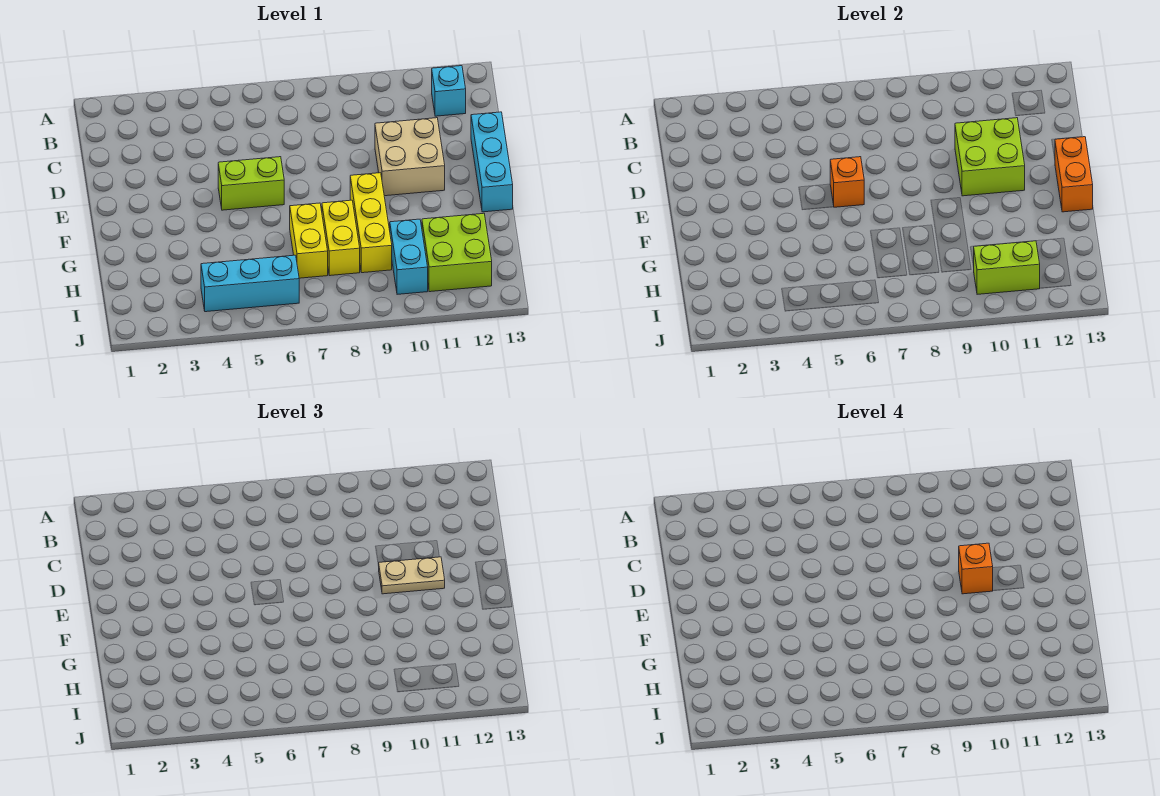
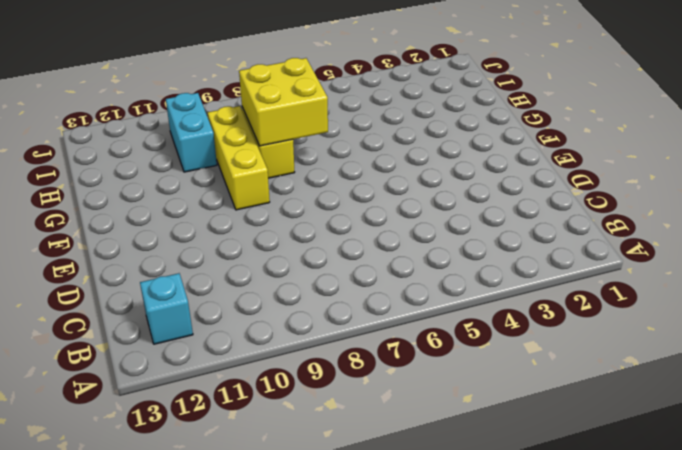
yellow 2x2 brick [239,58,328,146] -> none
none -> tan 2x2 brick [375,118,445,196]
none -> cyan 1x3 brick [471,112,513,212]
none -> lime 1x2 brick [218,157,284,210]

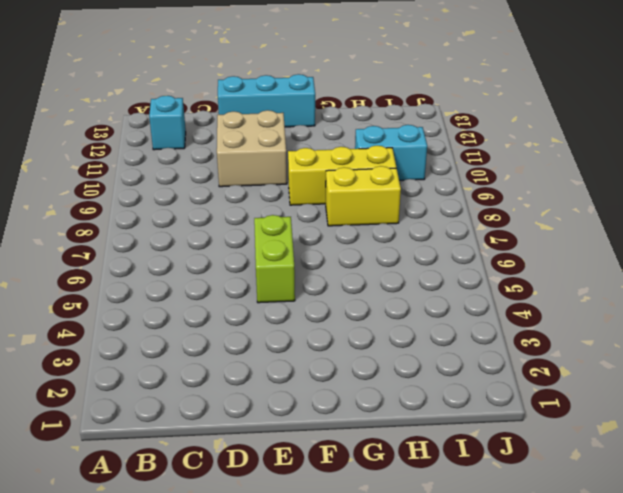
none -> yellow 1x2 brick [290,203,328,278]
none -> lime 2x2 brick [422,213,492,292]
none -> cyan 1x3 brick [201,255,299,312]

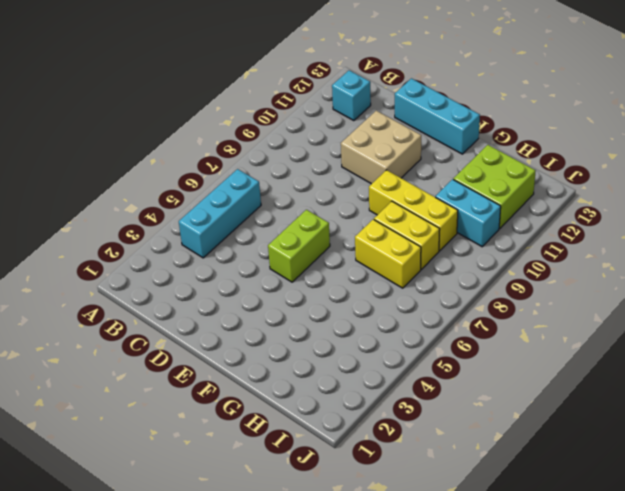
cyan 1x3 brick [179,169,261,258] -> cyan 1x3 brick moved to [201,255,299,312]
none -> lime 2x2 brick [955,118,1025,196]
none -> orange 1x1 brick [830,157,864,207]
none -> orange 1x2 brick [1055,137,1093,212]

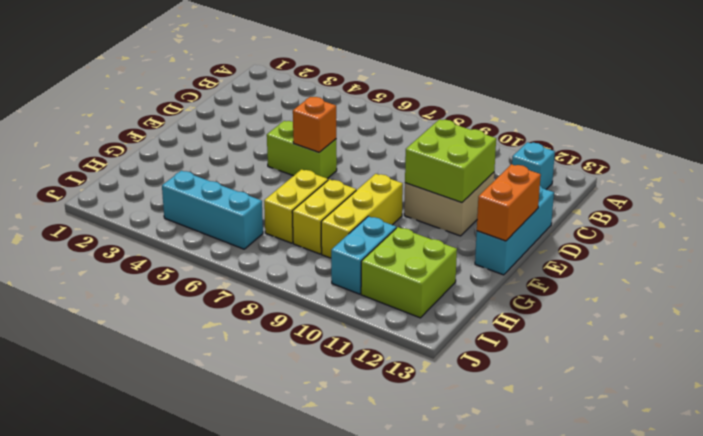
none -> lime 1x2 brick [974,241,1040,294]
none -> tan 1x2 plate [379,557,445,594]
none -> orange 1x1 brick [959,543,993,594]

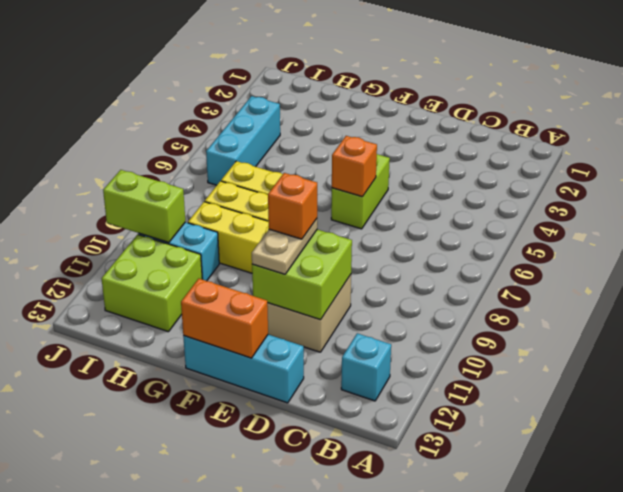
lime 1x2 brick [103,170,185,243] -> lime 1x2 brick turned to [974,241,1040,294]

